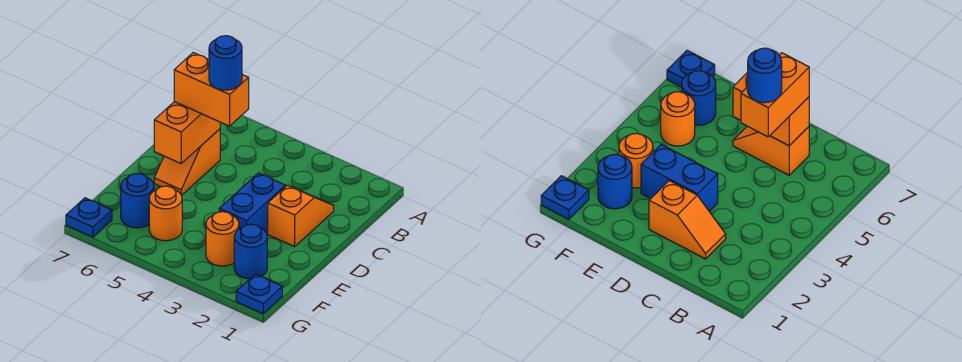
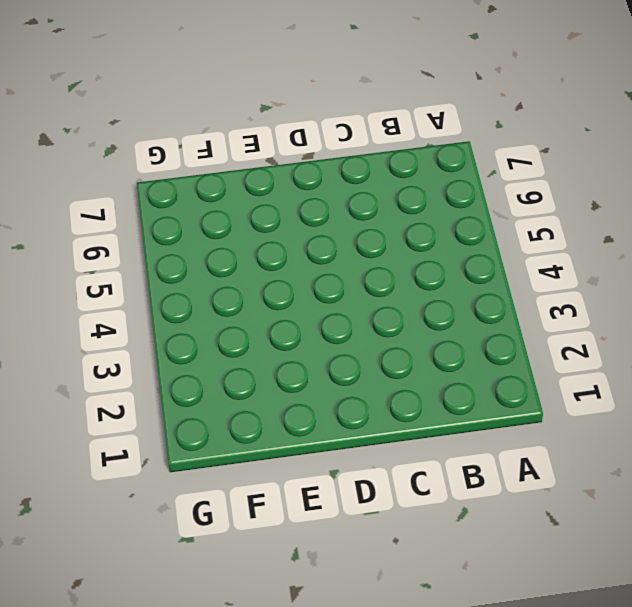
none -> orange 1x2 slope [268,185,334,247]
none -> orange 1x2 slope [154,129,220,195]
none -> blue 1x2 brick [219,173,285,233]

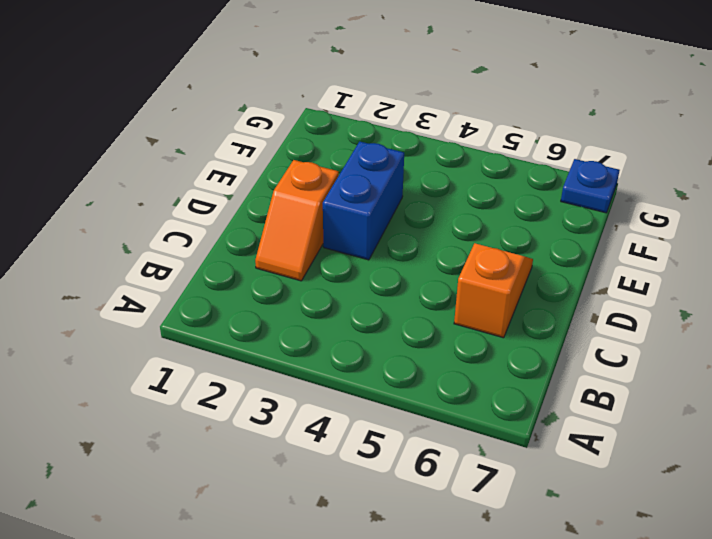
none -> blue 1x1 round brick [234,224,267,279]
none -> orange 1x1 round brick [206,212,239,266]
none -> orange 1x1 round brick [149,186,182,241]

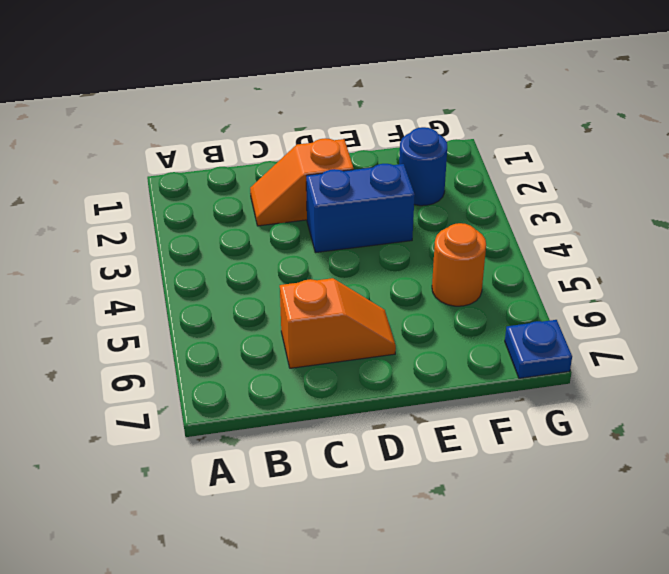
none -> orange 1x1 round brick [206,212,239,266]
none -> blue 1x1 round brick [121,173,154,228]
none -> blue 1x1 plate [236,274,282,314]

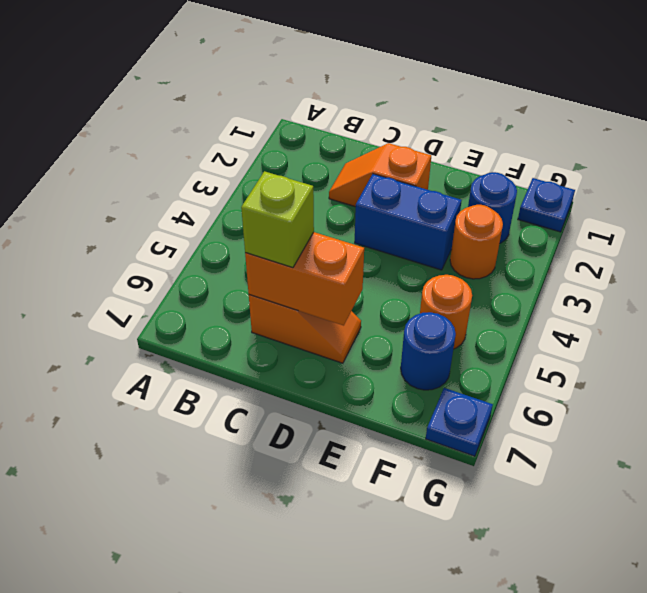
lime 1x1 brick [241,171,314,268] -> orange 1x2 brick [174,53,249,126]
none -> blue 1x1 round brick [209,36,242,90]

